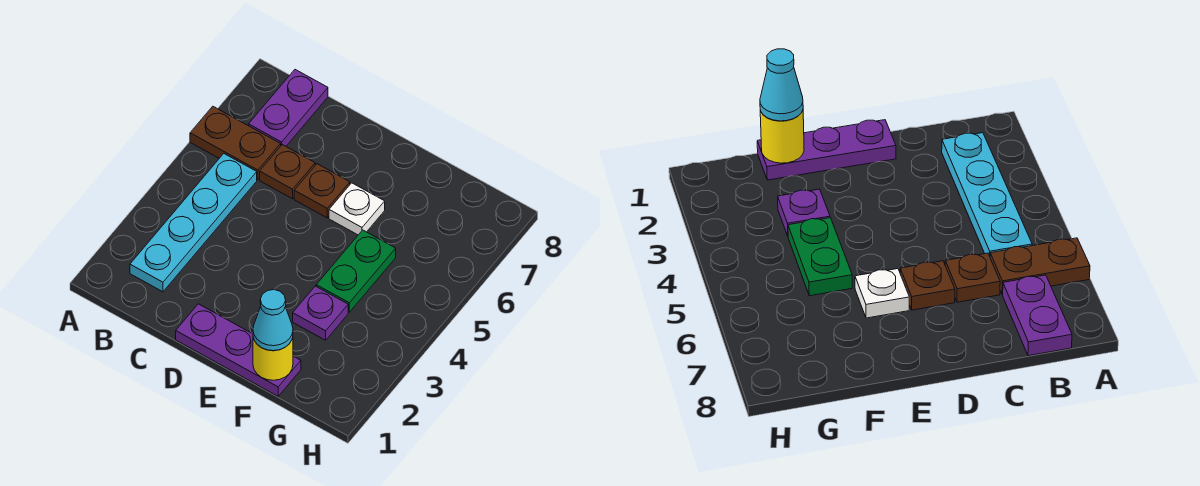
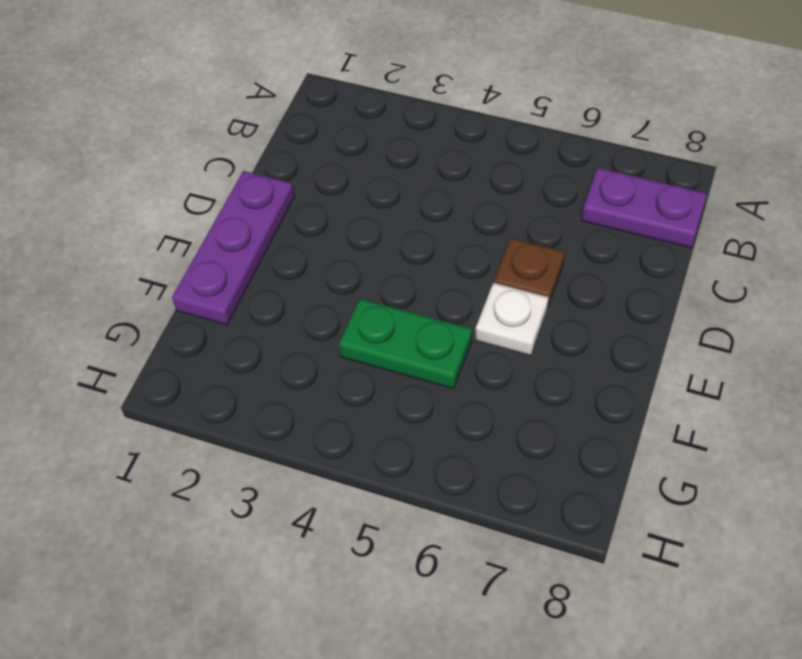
none -> brown 1x2 plate [190,106,281,180]
none -> cyan 1x4 plate [130,154,257,292]

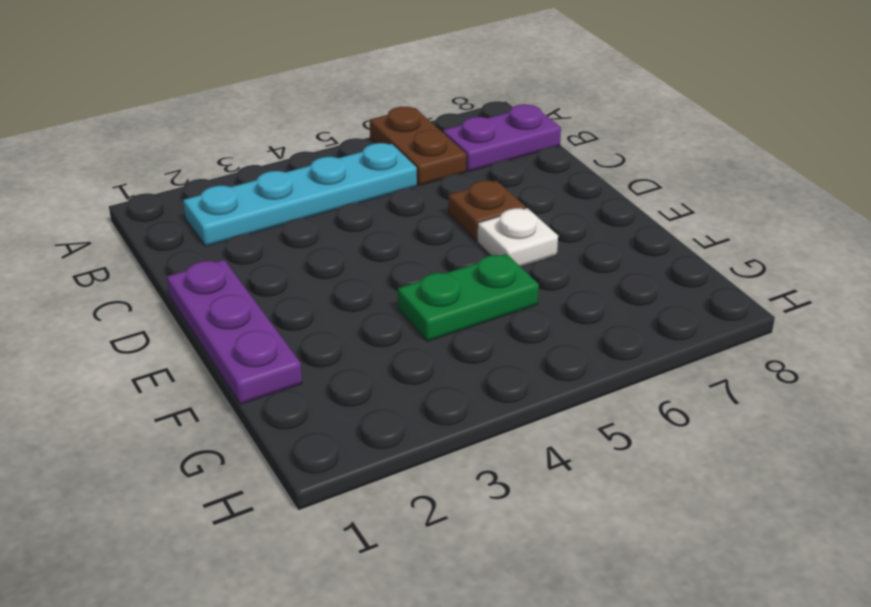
none -> brown 1x1 plate [260,145,315,199]
none -> purple 1x1 plate [293,286,348,340]

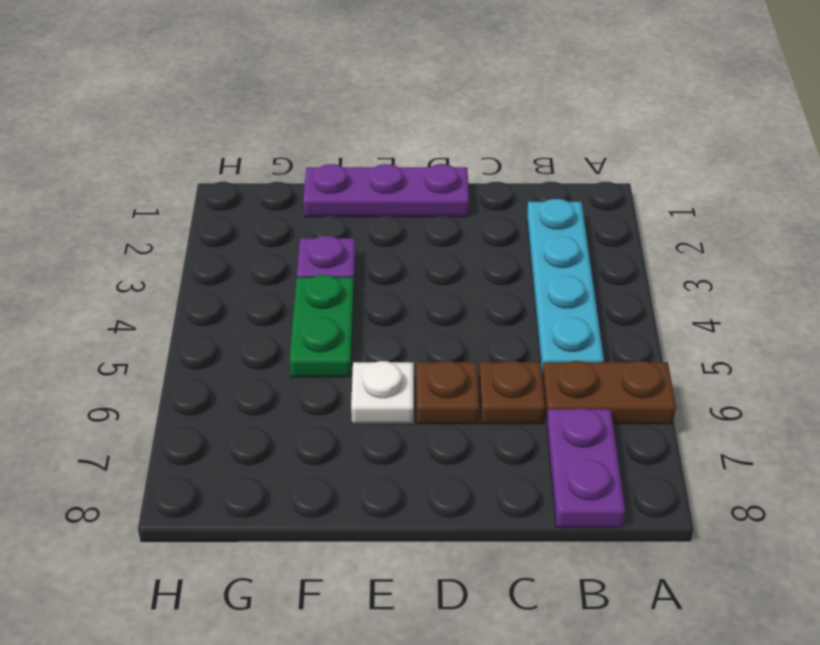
none -> yellow 1x1 round brick [253,337,293,380]
none -> cyan 1x1 cone [253,290,293,351]

